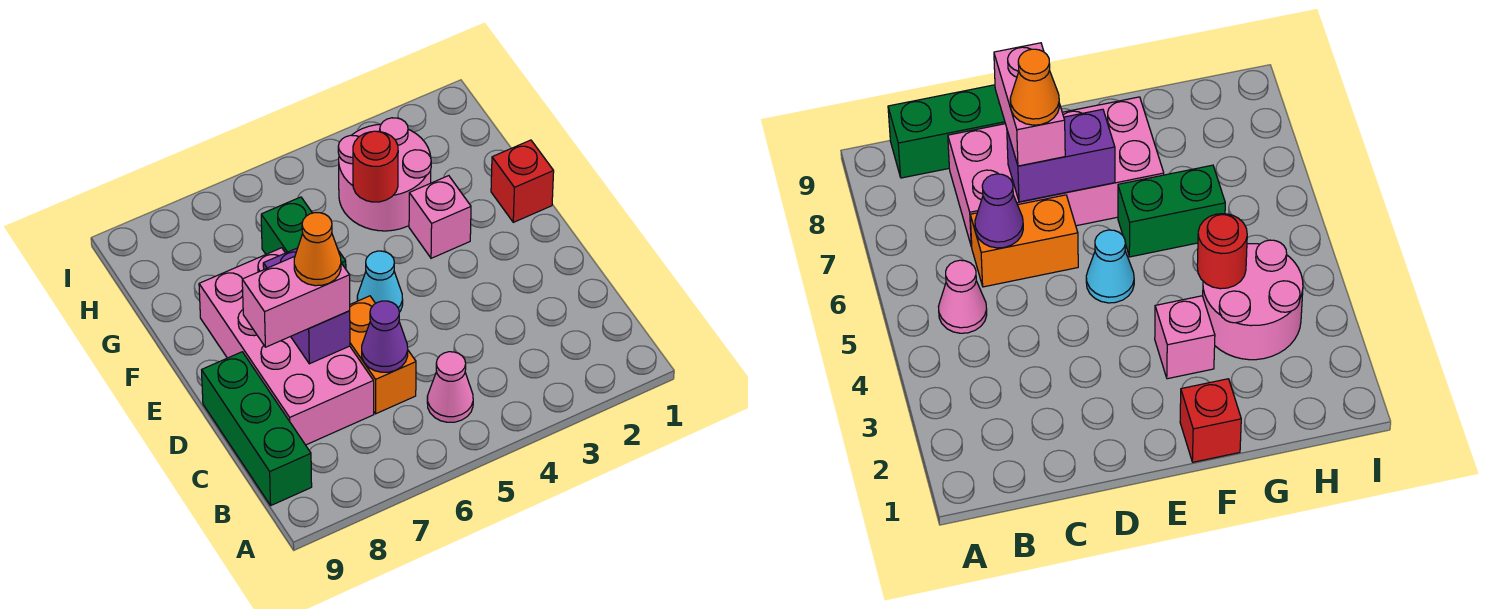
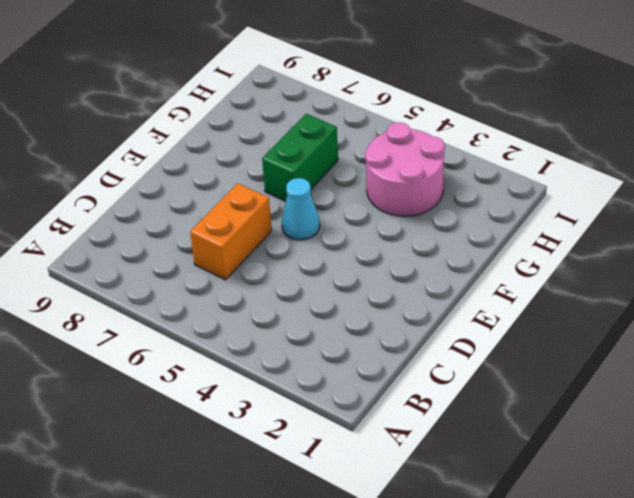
none -> pink 1x1 cone [427,352,473,422]
none -> green 1x3 brick [202,352,312,505]
none -> pink 2x4 brick [199,248,374,445]

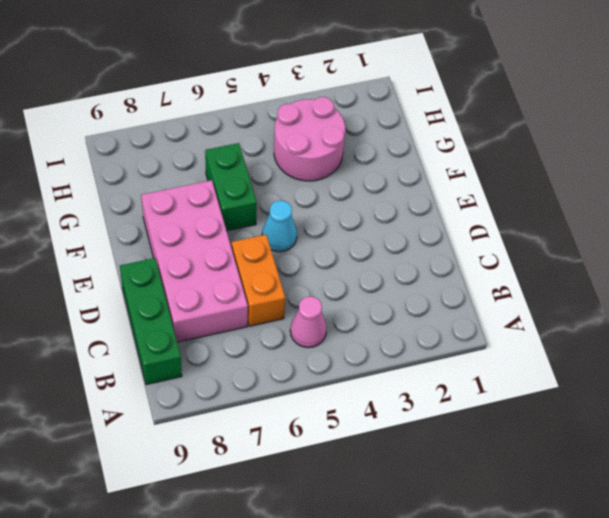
none -> red 1x1 brick [491,140,554,222]
none -> pink 1x1 brick [409,176,471,258]
none -> purple 1x1 cone [362,301,408,372]

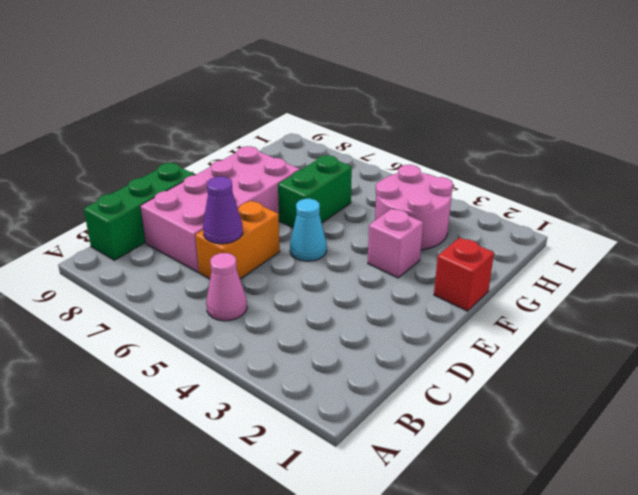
none -> purple 1x2 brick [263,248,350,364]
none -> red 1x1 round brick [353,131,398,202]
none -> pink 1x2 brick [242,256,350,347]

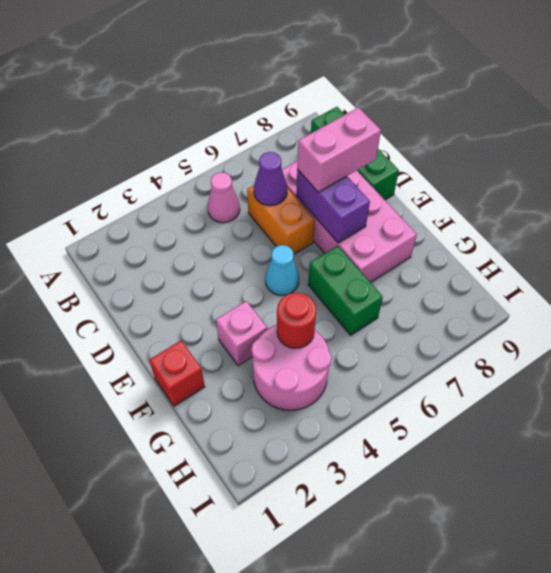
none -> orange 1x1 cone [294,213,341,286]

